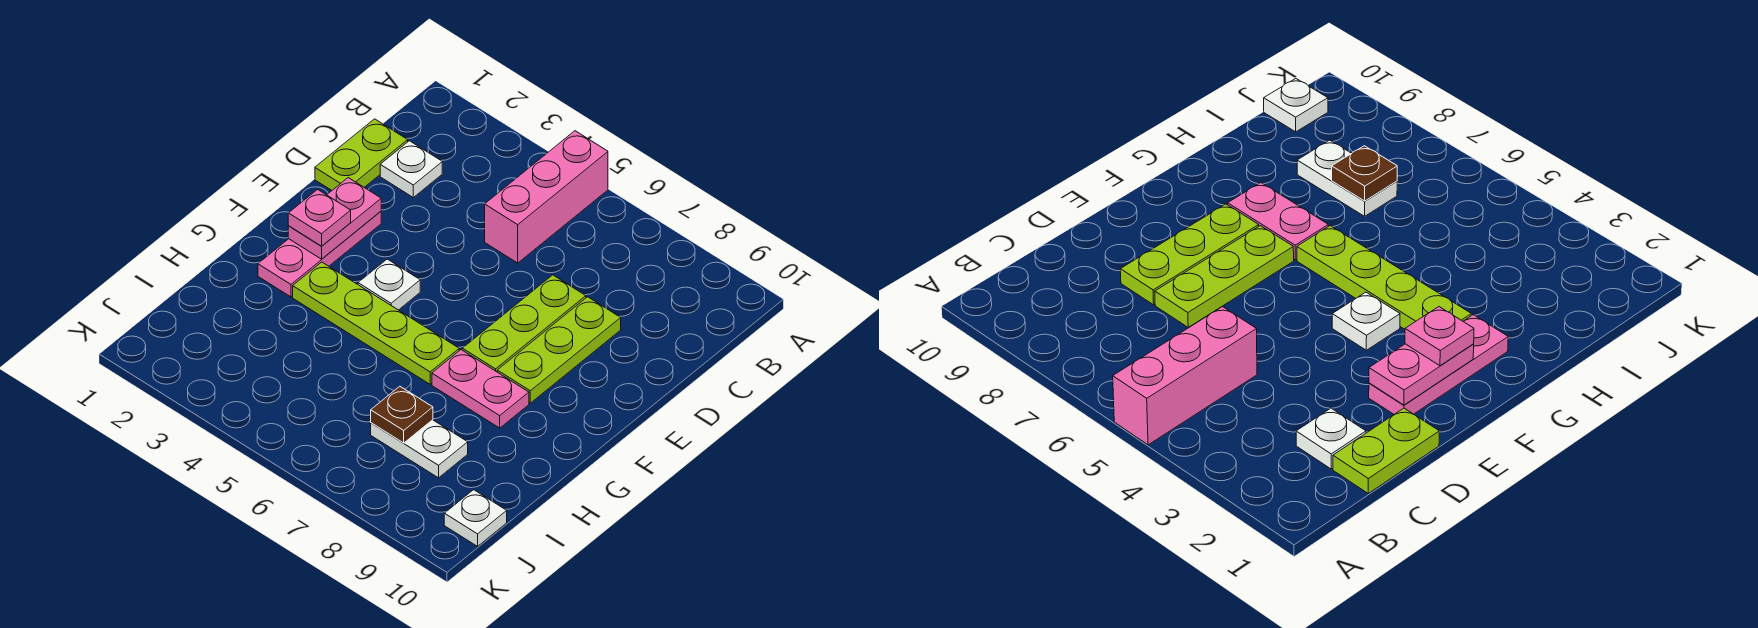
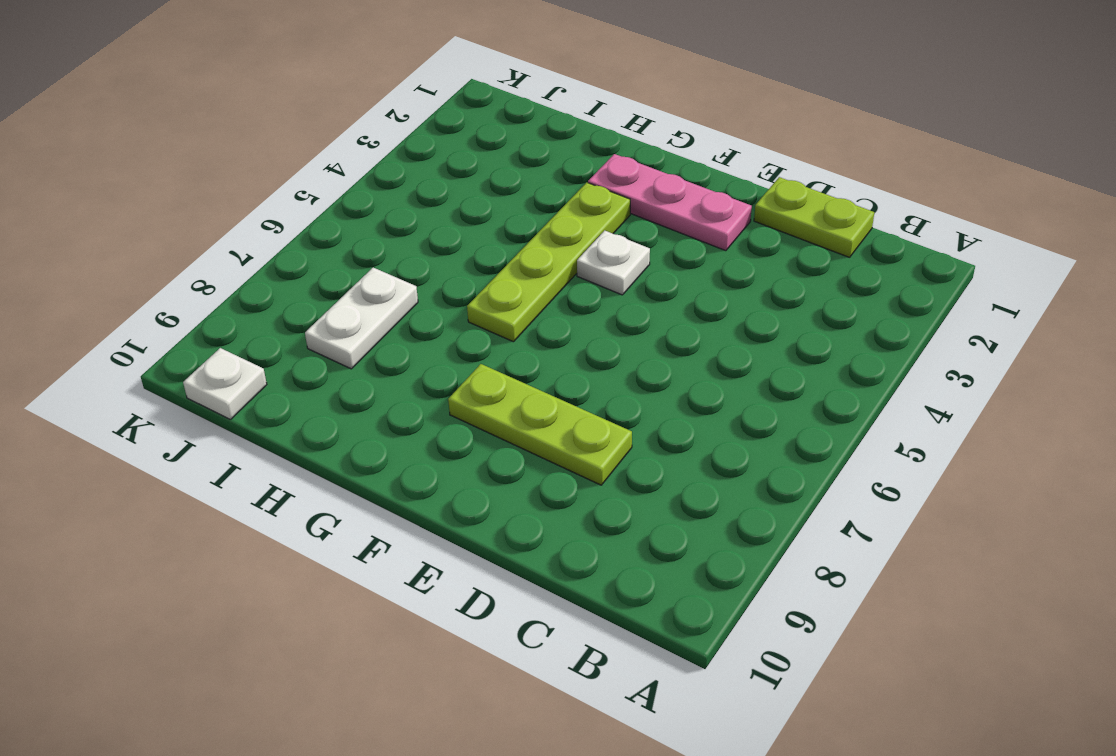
none -> pink 1x3 brick [485,131,608,263]
none -> white 1x1 plate [380,141,442,197]
none -> lime 1x3 plate [462,275,586,372]

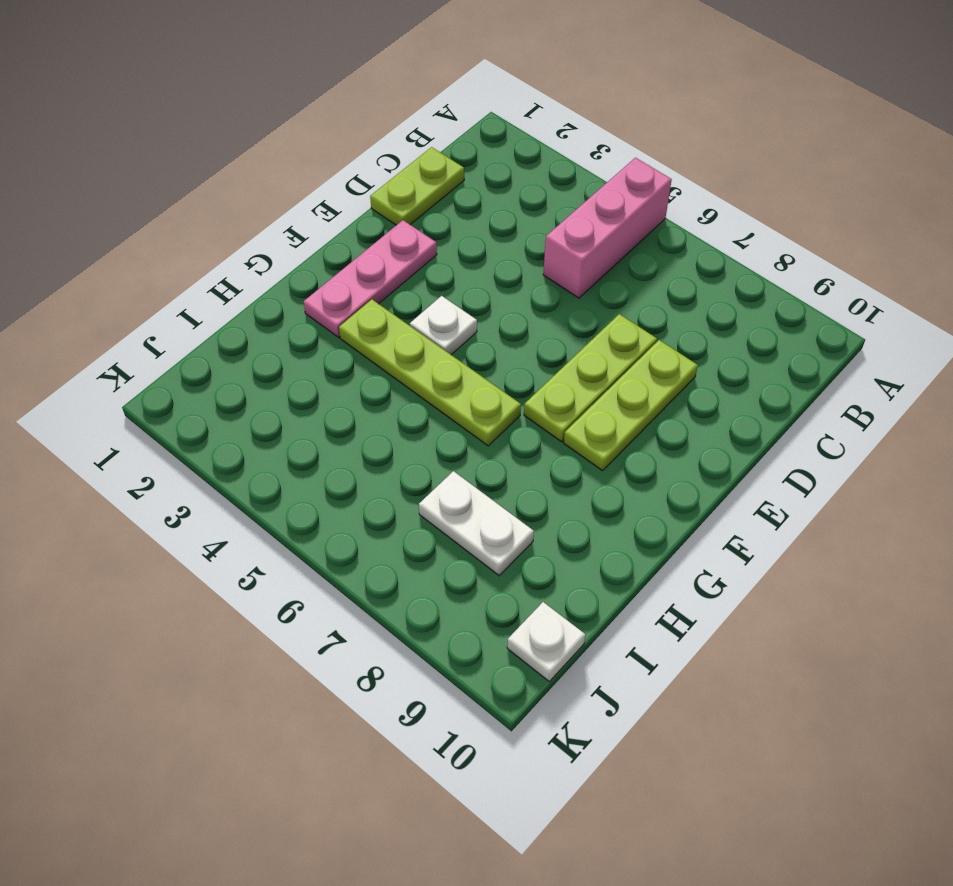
none -> white 1x1 plate [380,141,442,197]
none -> pink 1x2 plate [432,350,529,428]
none -> pink 1x2 plate [288,178,381,259]

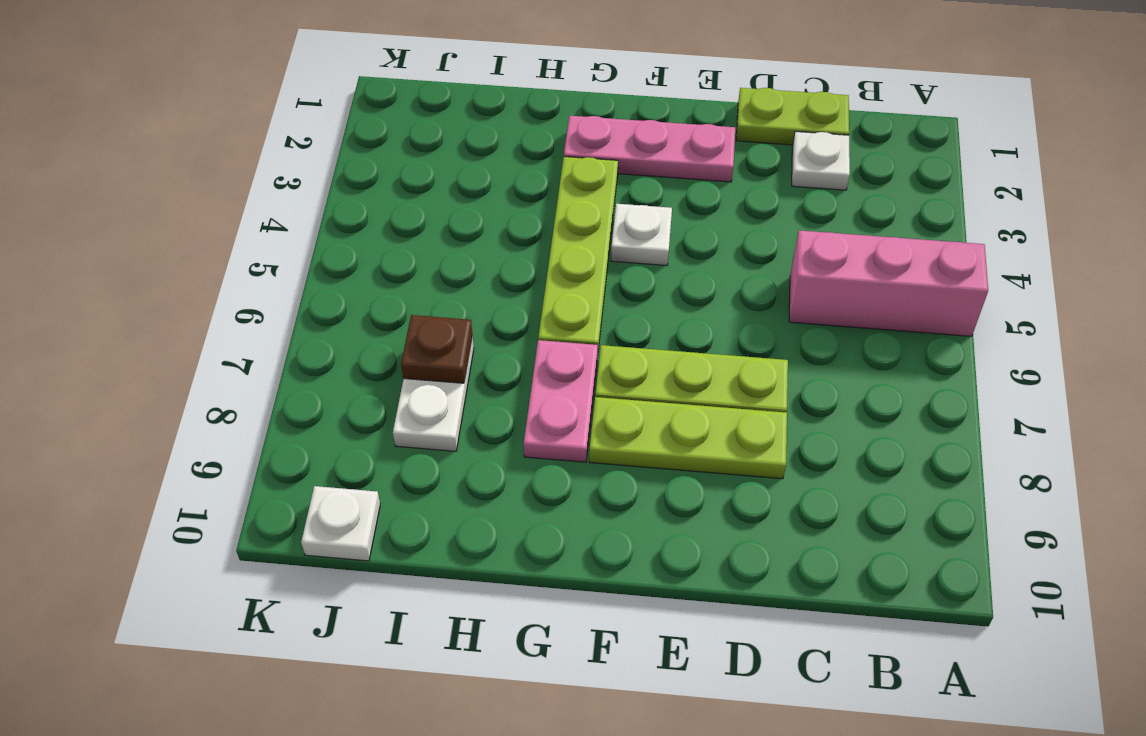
none -> pink 1x2 plate [288,178,381,259]
none -> pink 1x1 plate [288,189,351,246]

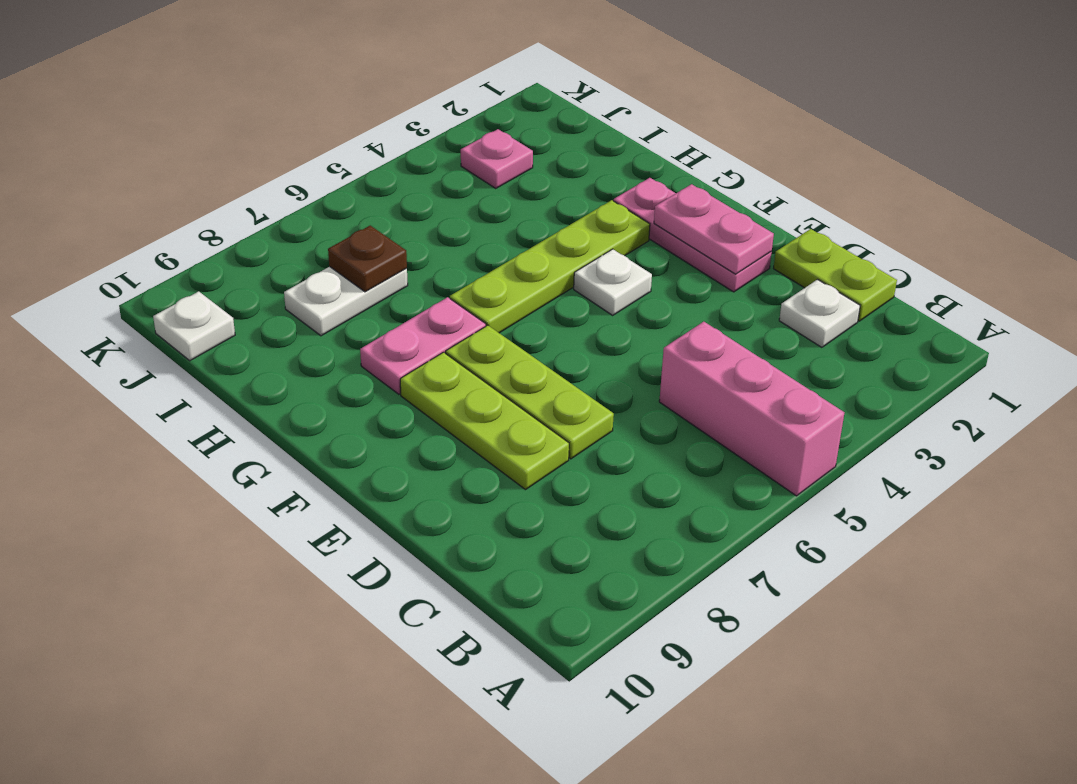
pink 1x1 plate [461,129,533,188] -> pink 1x1 plate moved to [288,189,351,246]

